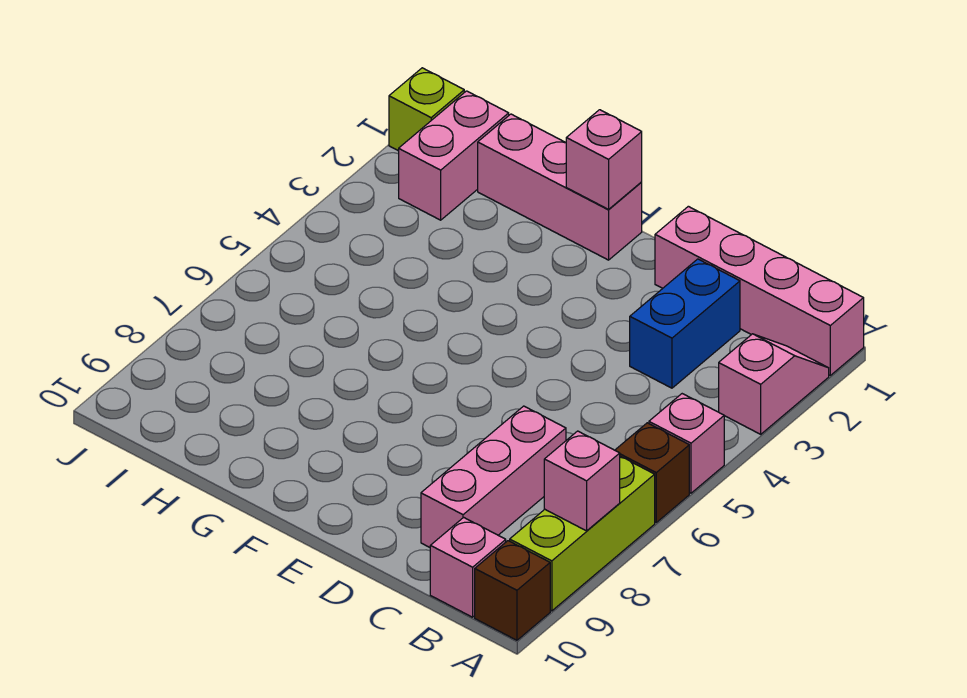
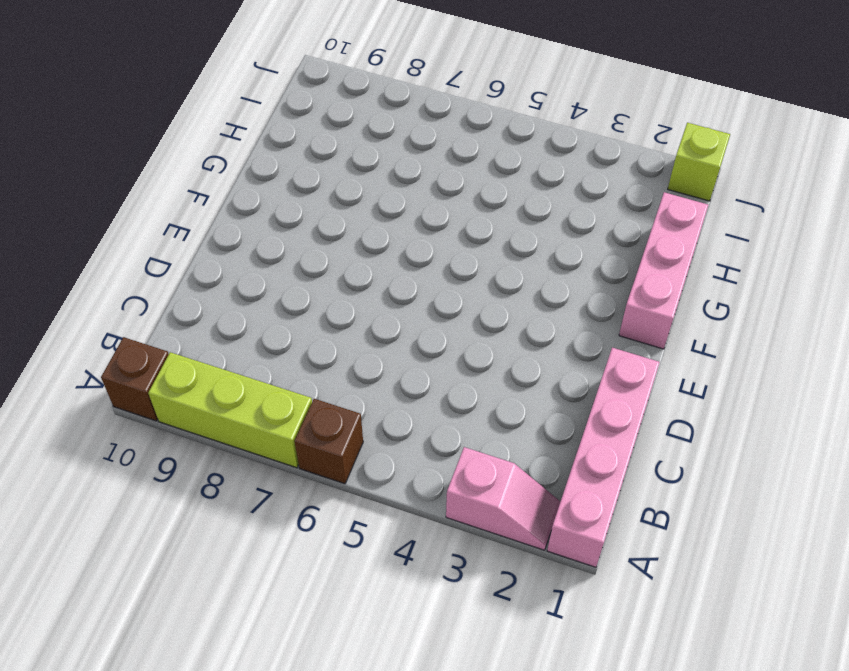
none -> pink 1x1 brick [649,394,724,493]
none -> pink 1x1 brick [430,517,506,617]
none -> blue 1x2 brick [630,259,740,388]

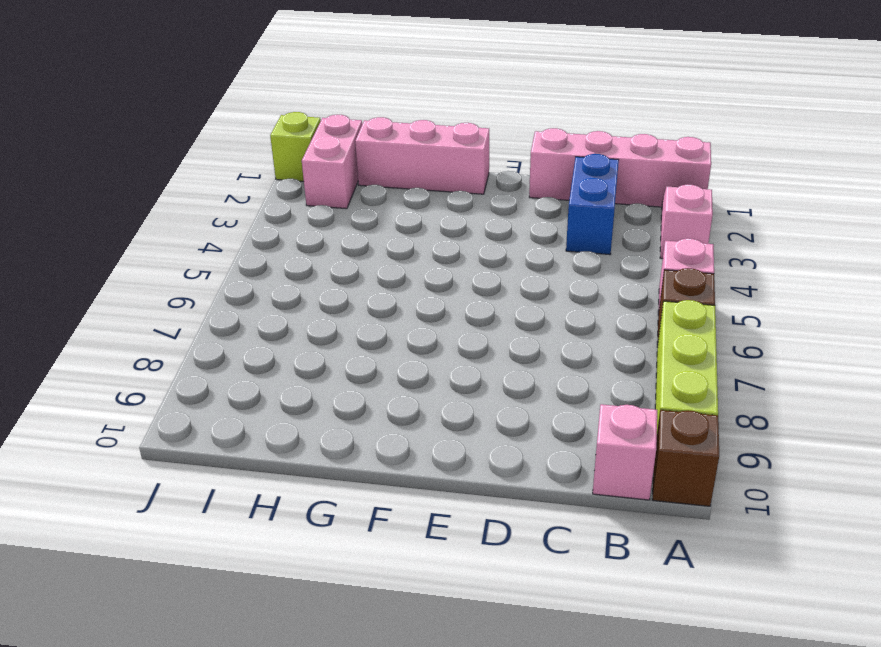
none -> pink 1x3 brick [421,406,566,547]
none -> pink 1x1 brick [544,431,620,531]
none -> pink 1x1 brick [566,110,642,209]

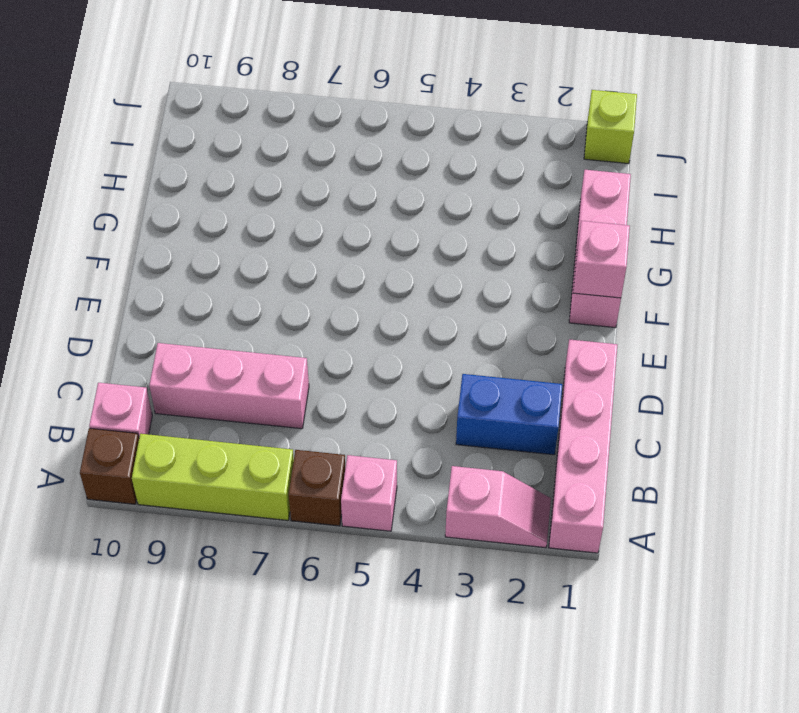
none -> pink 1x2 brick [399,91,509,220]
none -> pink 1x1 brick [544,431,620,531]

